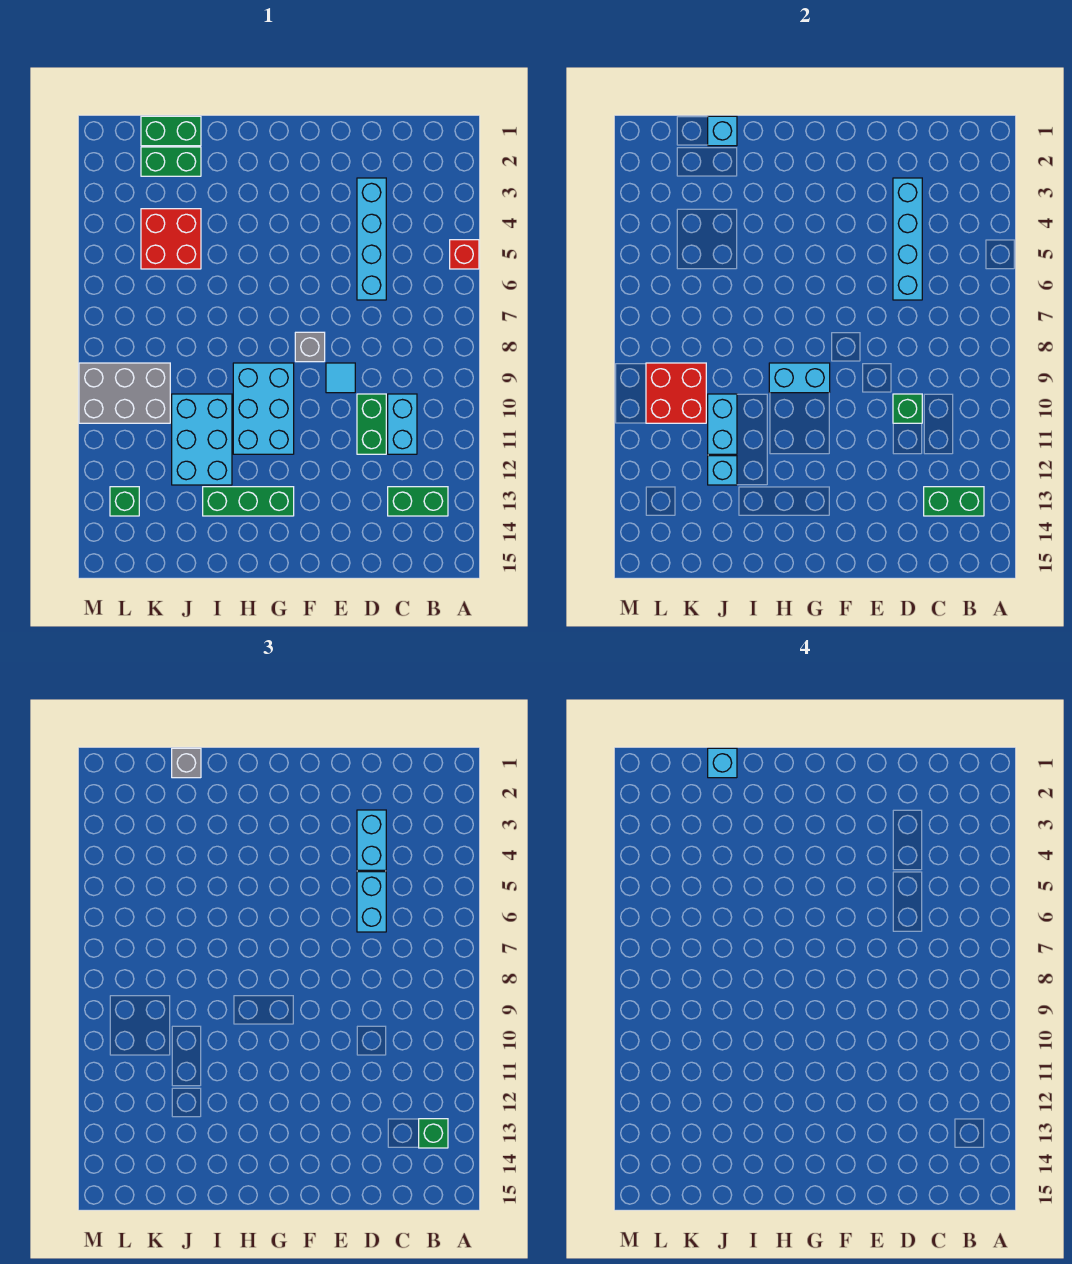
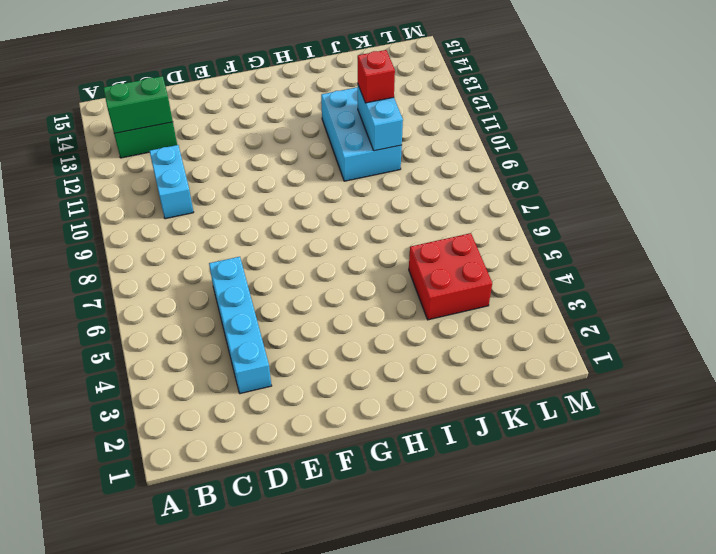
red 1x1 brick [358,50,395,103] -> red 1x1 brick moved to [450,240,479,269]
none -> green 1x2 brick [357,394,386,454]
none -> cyan 1x1 tile [326,363,355,393]
none -> grey 1x1 brick [295,332,325,362]

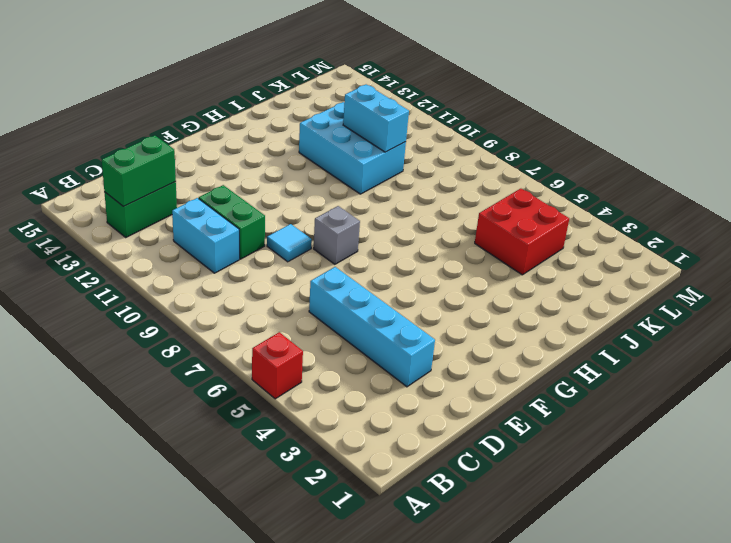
none -> cyan 2x3 brick [233,363,294,454]
none -> green 1x3 brick [203,487,294,516]
none -> green 1x2 brick [141,116,201,146]

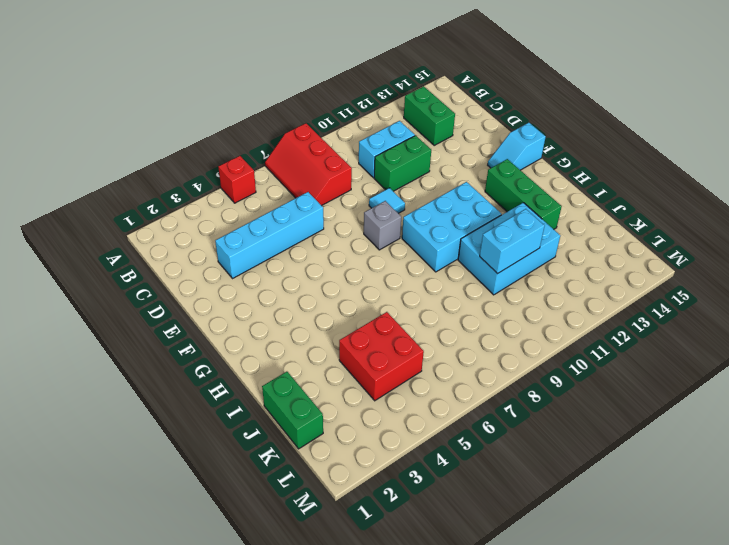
red 2x3 slope [265,123,352,206] -> none
cyan 1x2 slope [488,123,546,170] -> none
none -> green 1x2 brick [141,147,201,176]
none -> grey 2x3 brick [79,363,170,423]
none -> green 1x1 brick [110,487,139,516]

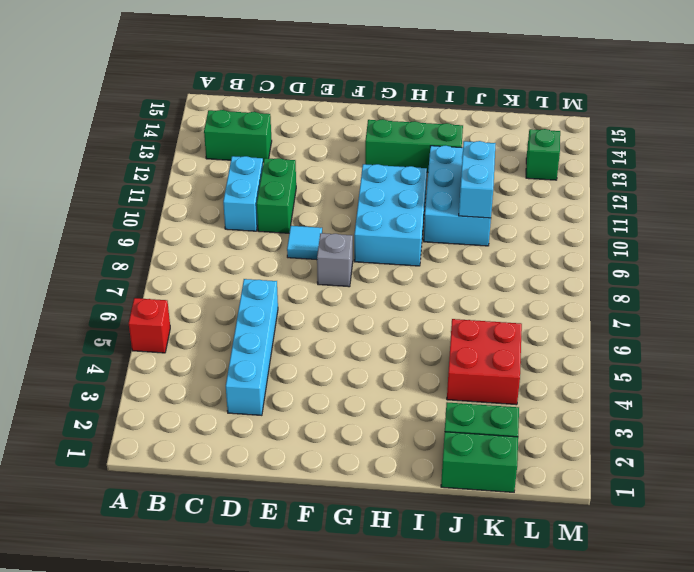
none -> grey 2x3 brick [79,363,170,423]
none -> green 1x2 brick [924,487,984,516]
none -> cyan 1x4 brick [893,178,922,300]

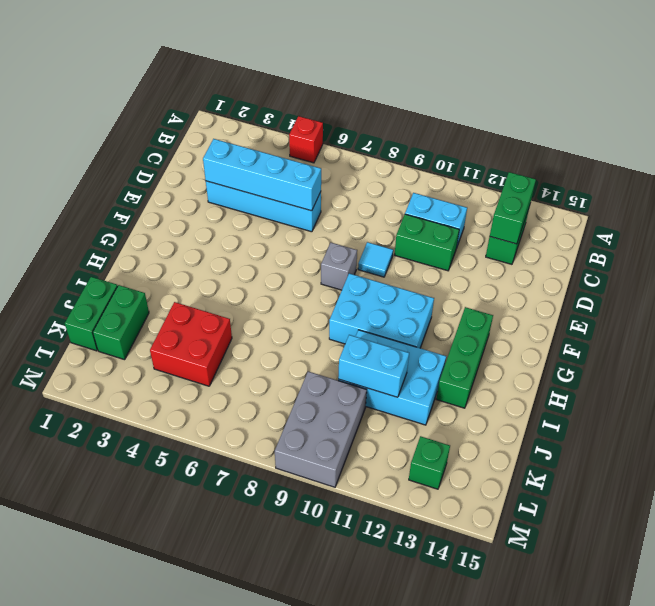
none -> green 1x1 brick [893,394,922,423]
none -> cyan 1x2 brick [769,363,830,393]
none -> cyan 1x1 brick [708,116,737,146]

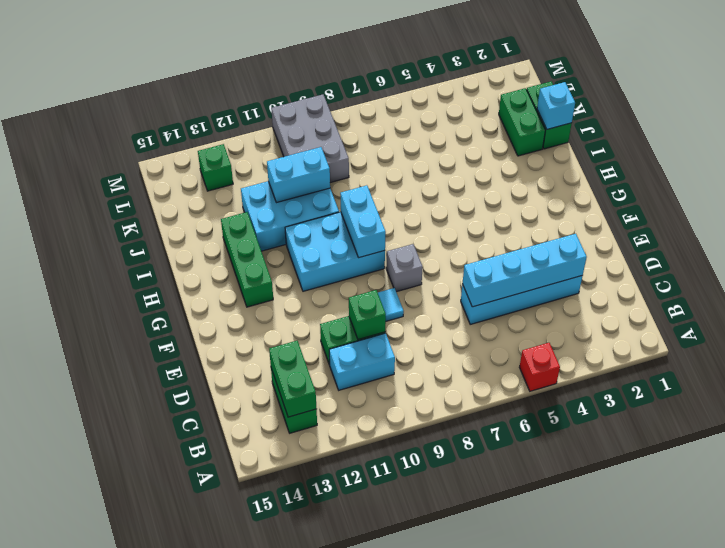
none -> red 2x2 brick [141,209,201,269]
none -> cyan 1x1 brick [708,456,737,485]
none -> red 2x2 brick [646,363,706,423]

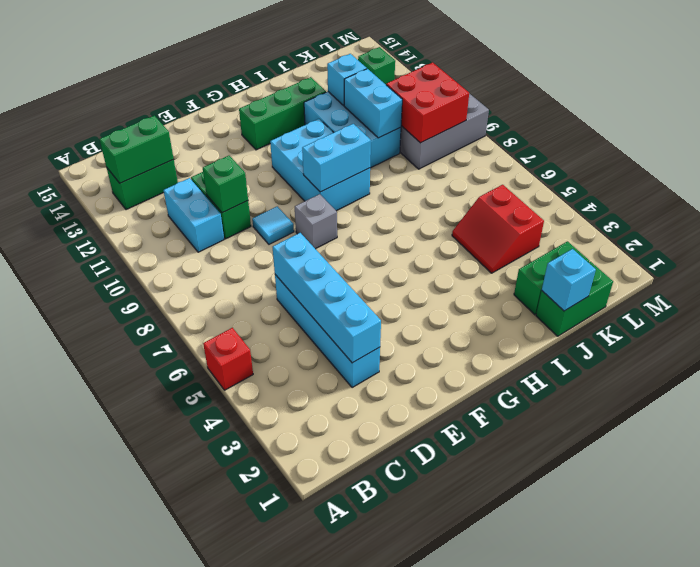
red 2x2 slope [452,185,544,273] -> red 2x2 brick [141,209,201,269]
none -> green 1x1 brick [419,1119,448,1148]
none -> cyan 1x2 brick [357,810,386,870]
none -> cyan 1x2 brick [357,872,386,932]

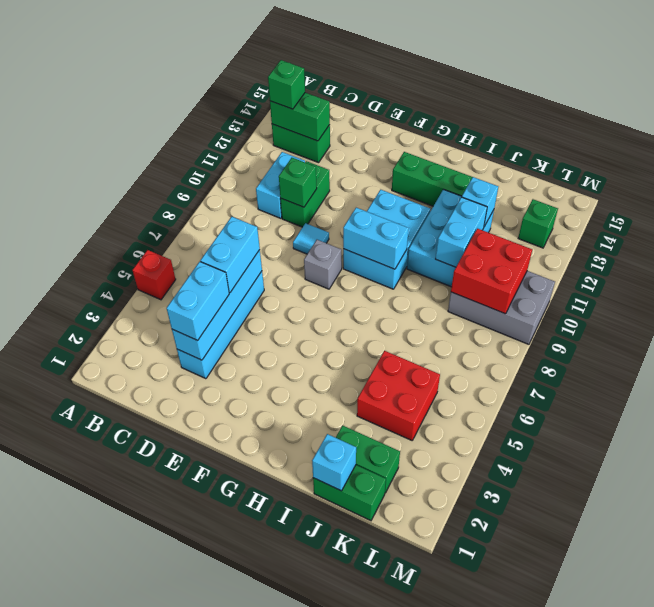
none -> grey 1x1 brick [172,748,201,778]
none -> cyan 1x1 brick [708,748,737,778]

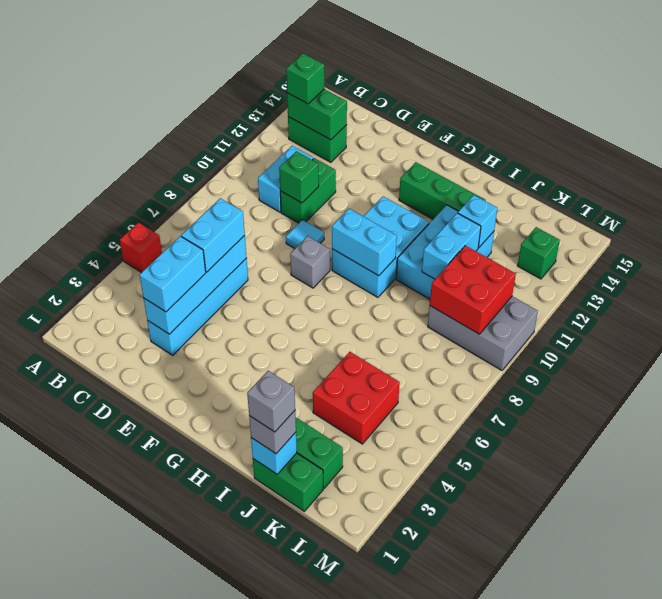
grey 1x1 brick [247,371,295,432] -> cyan 1x1 brick [708,748,737,778]

